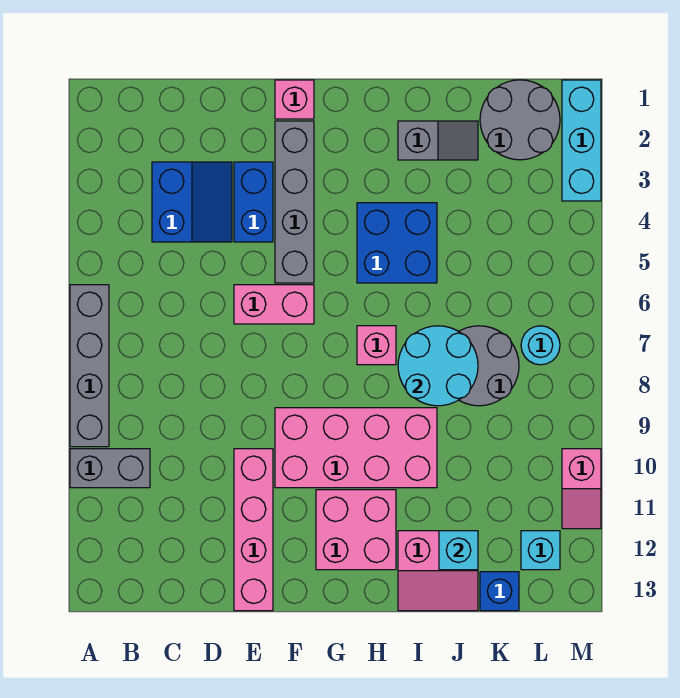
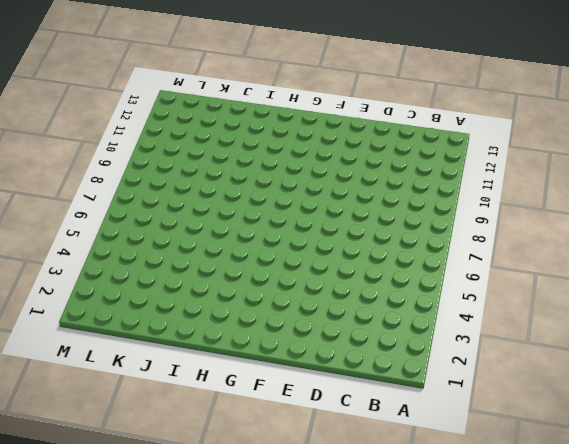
none -> grey 1x4 brick [70,285,109,447]
none -> grey 1x2 brick [70,449,150,488]
none -> blue 2x2 slope [152,162,232,242]

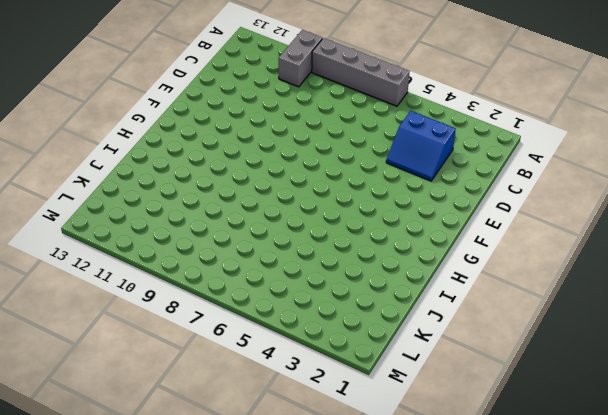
none -> blue 1x2 brick [234,162,273,242]
none -> pink 1x2 brick [234,285,314,324]
none -> pink 1x4 brick [234,449,273,611]

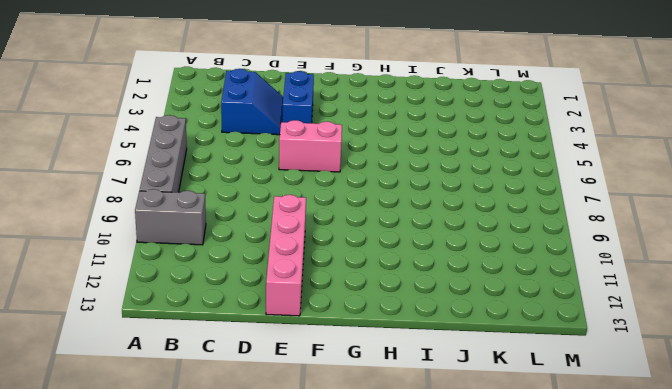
none -> pink 1x1 brick [275,80,314,119]
none -> grey 1x4 brick [275,121,314,283]
none -> pink 2x4 brick [275,408,437,488]

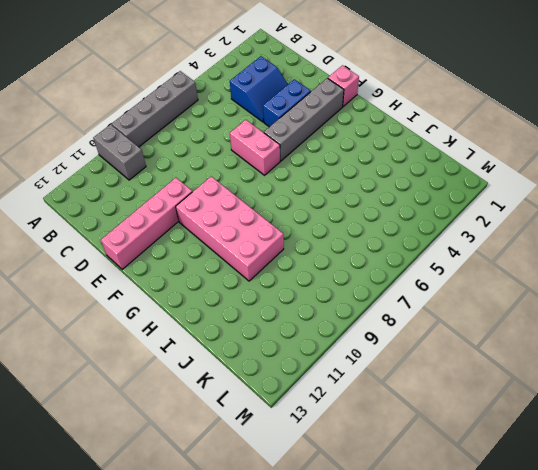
none -> pink 2x2 brick [316,490,396,570]
none -> blue 2x2 brick [357,203,437,283]
none -> pink 1x1 brick [357,326,396,365]

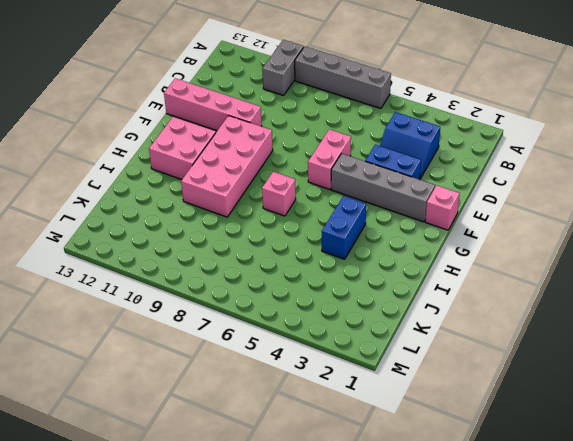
blue 1x2 brick [322,196,366,259] -> blue 2x2 brick [357,203,437,283]
none -> grey 1x2 slope [398,121,478,160]
none -> pink 2x2 slope [398,531,478,611]
none -> grey 2x2 round brick [459,326,519,406]

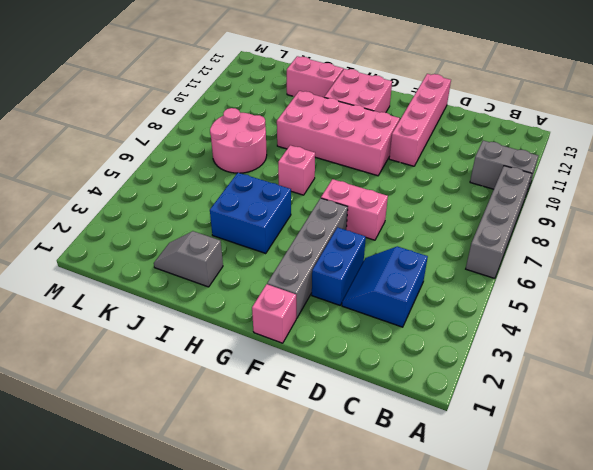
pink 2x2 round brick [210,108,267,173] -> grey 2x2 round brick [459,326,519,406]
none -> grey 2x2 round brick [480,80,560,160]
none -> blue 1x1 brick [480,572,519,611]
none -> cyan 1x1 round brick [521,326,560,365]

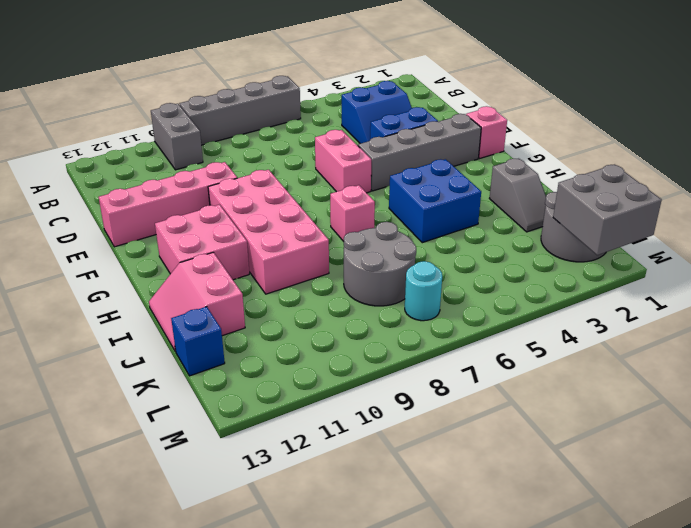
grey 2x2 brick [553,164,662,255] -> none
none -> cyan 1x1 brick [521,531,560,570]
none -> cyan 1x3 brick [562,80,601,201]
none -> pink 1x2 slope [562,449,601,529]

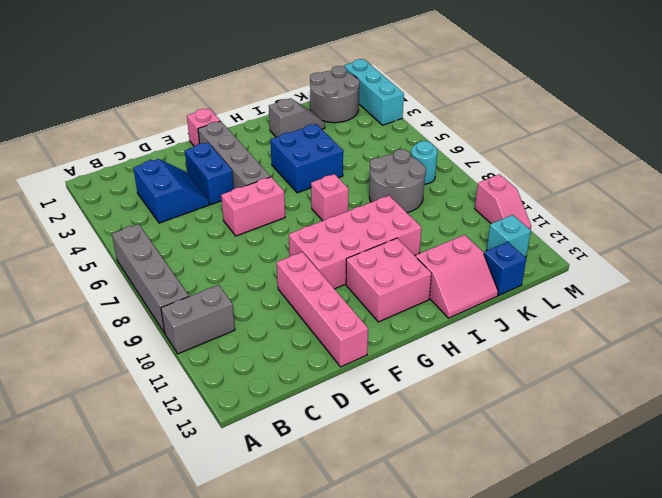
none -> cyan 2x2 round brick [398,326,478,406]
none -> cyan 1x1 brick [439,531,478,570]

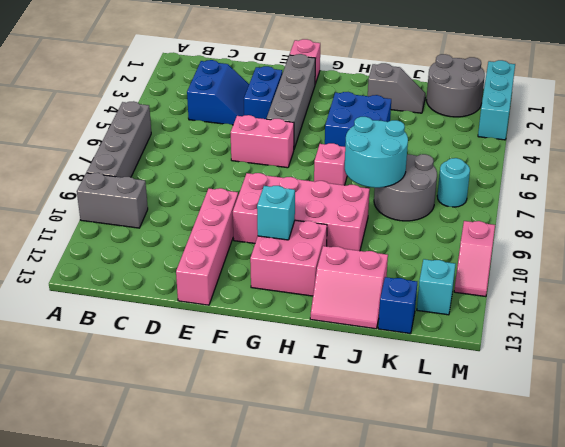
cyan 1x1 brick [257,186,295,240] -> cyan 1x1 brick moved to [439,531,478,570]

